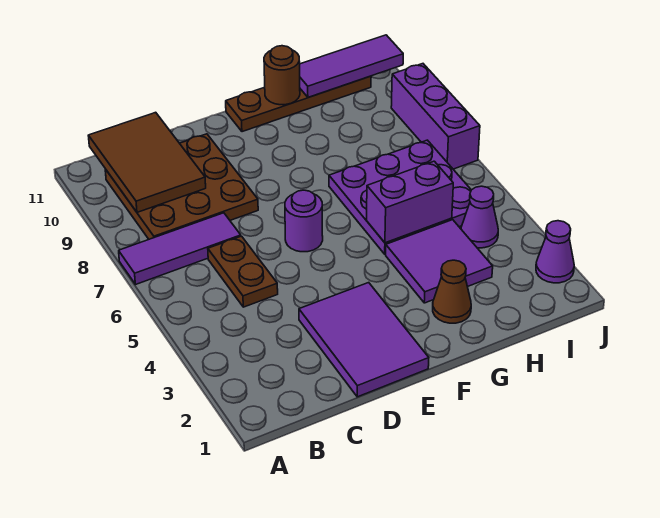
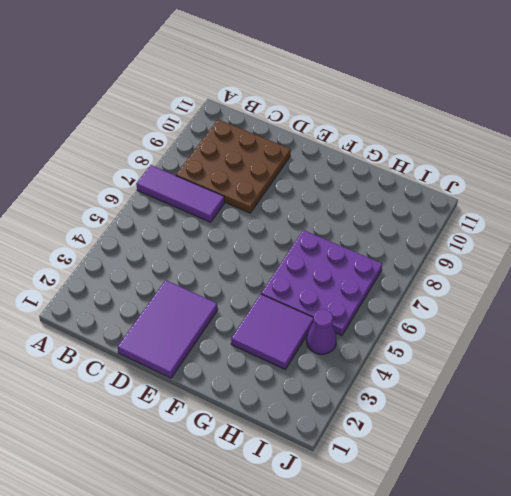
none -> brown 1x2 plate [208,236,278,307]
none -> purple 1x1 round brick [285,190,323,252]
none -> brown 1x4 plate [226,76,371,132]

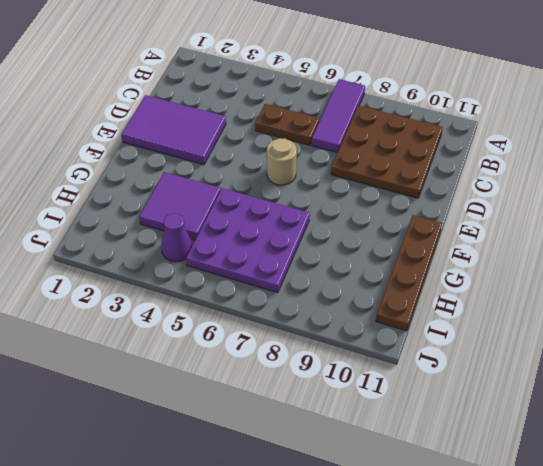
tan 1x1 round brick [267,138,297,185] -> purple 1x1 round brick [285,190,323,252]
none -> brown 1x1 cone [433,260,471,323]
none -> purple 1x1 cone [536,221,574,283]
none -> purple 1x3 brick [391,64,480,169]

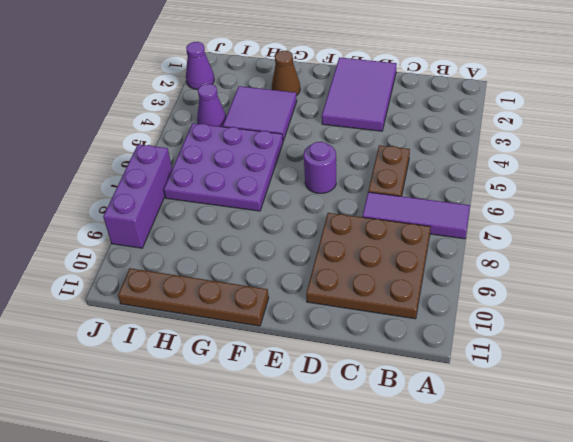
none -> brown 2x3 tile [88,112,206,212]
none -> purple 1x2 brick [367,161,453,243]
none -> brown 1x1 round brick [264,46,300,105]

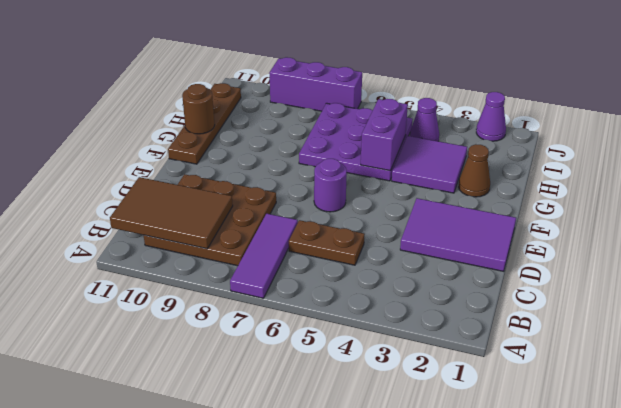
none -> purple 1x3 tile [300,35,403,97]

